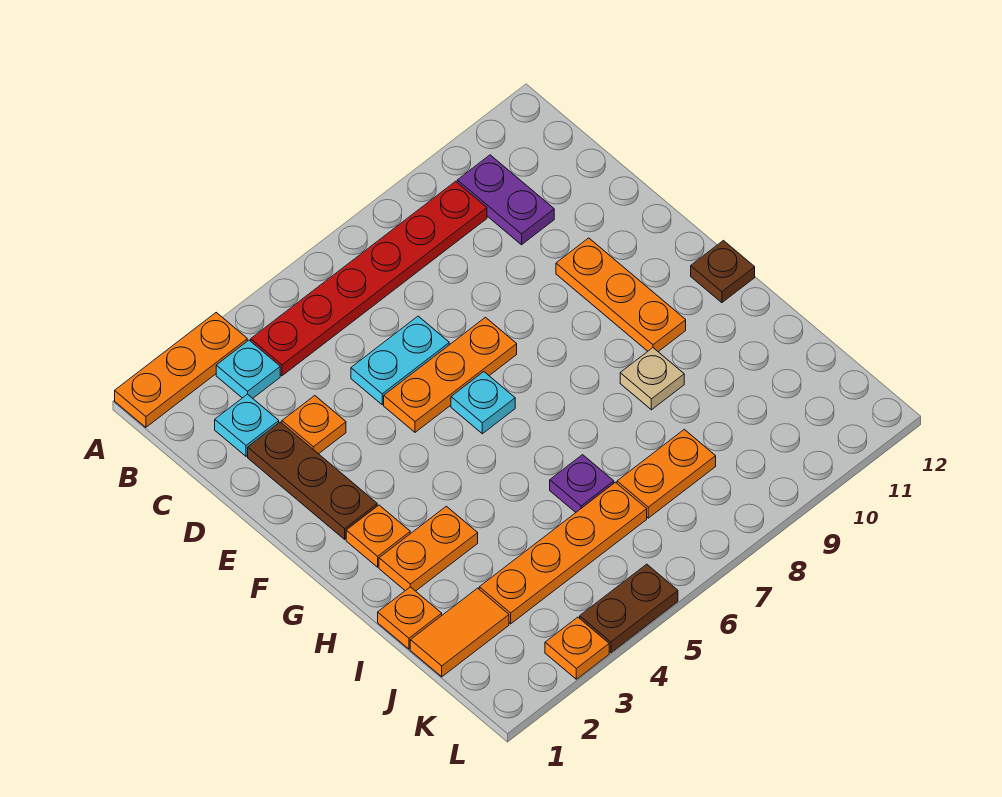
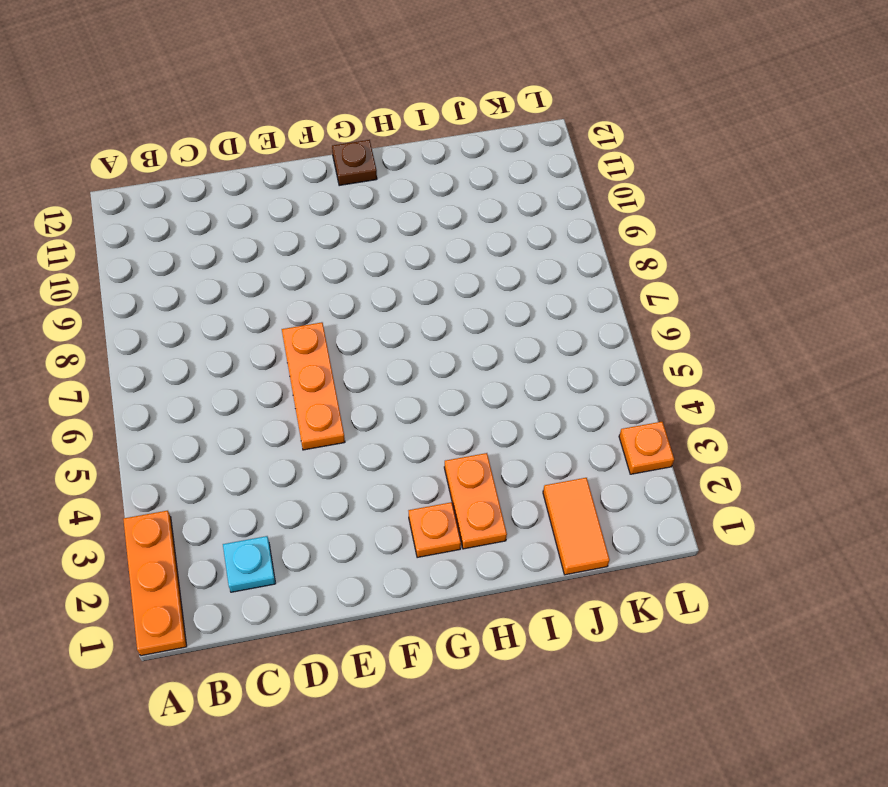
none -> cyan 1x1 plate [216,340,280,398]
none -> red 1x6 plate [251,181,487,376]
none -> purple 1x2 plate [457,155,554,245]

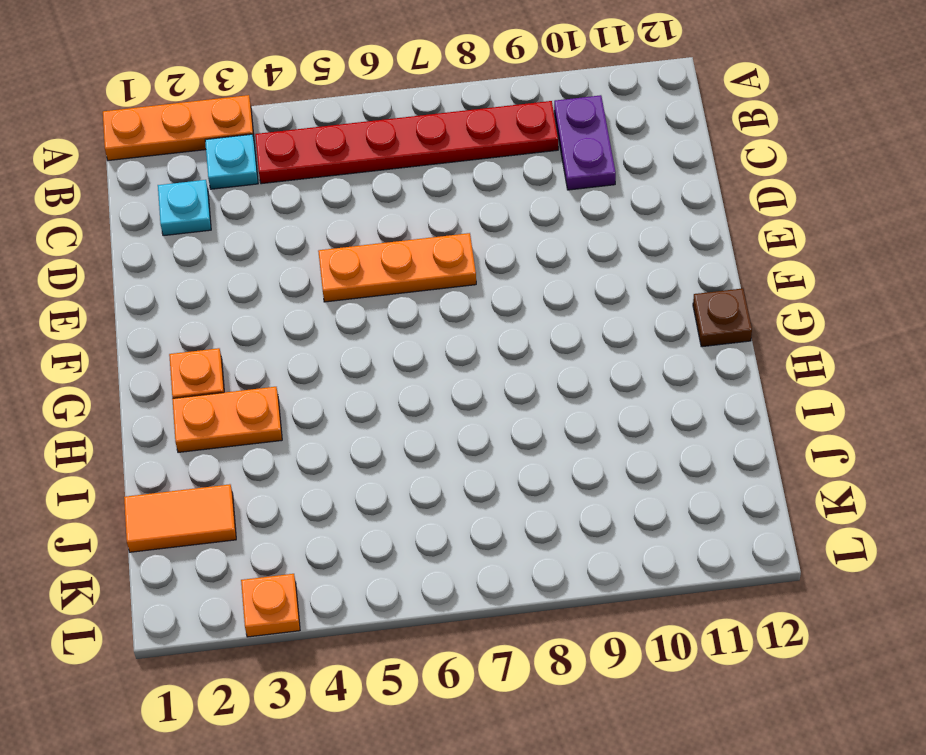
none -> brown 1x3 plate [248,422,377,539]
none -> orange 1x1 plate [282,396,346,454]
none -> cyan 1x2 plate [351,316,449,405]

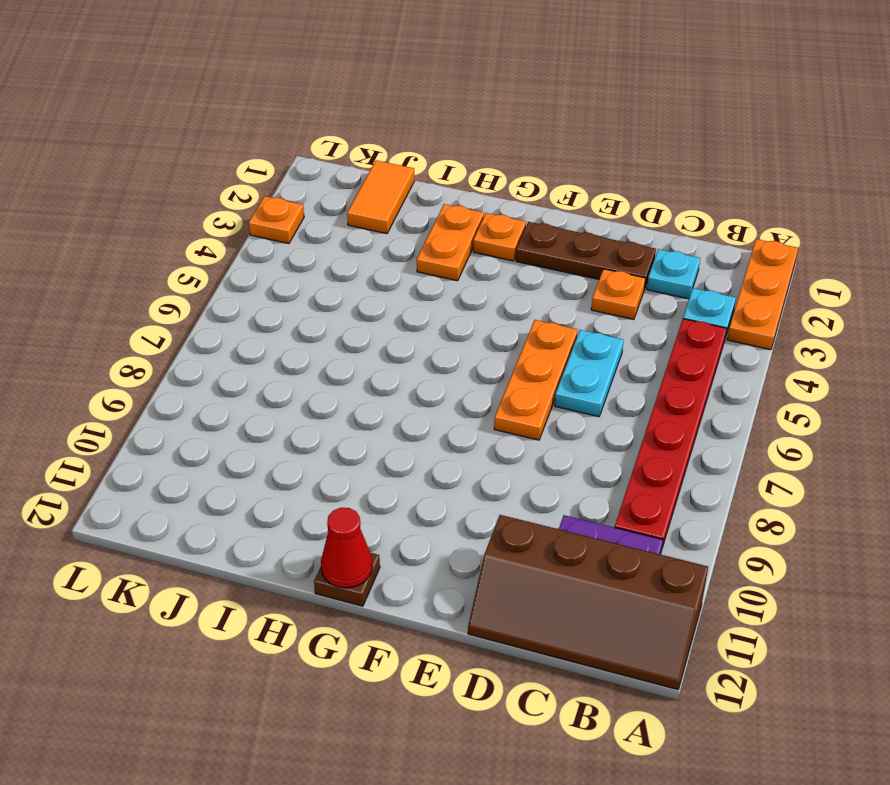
brown 2x4 slope [468,515,708,690] -> none
red 1x1 cone [321,508,372,588] -> none
none -> orange 1x3 plate [556,238,686,352]
none -> cyan 1x1 plate [451,372,515,434]
none -> tan 1x1 plate [620,348,684,410]

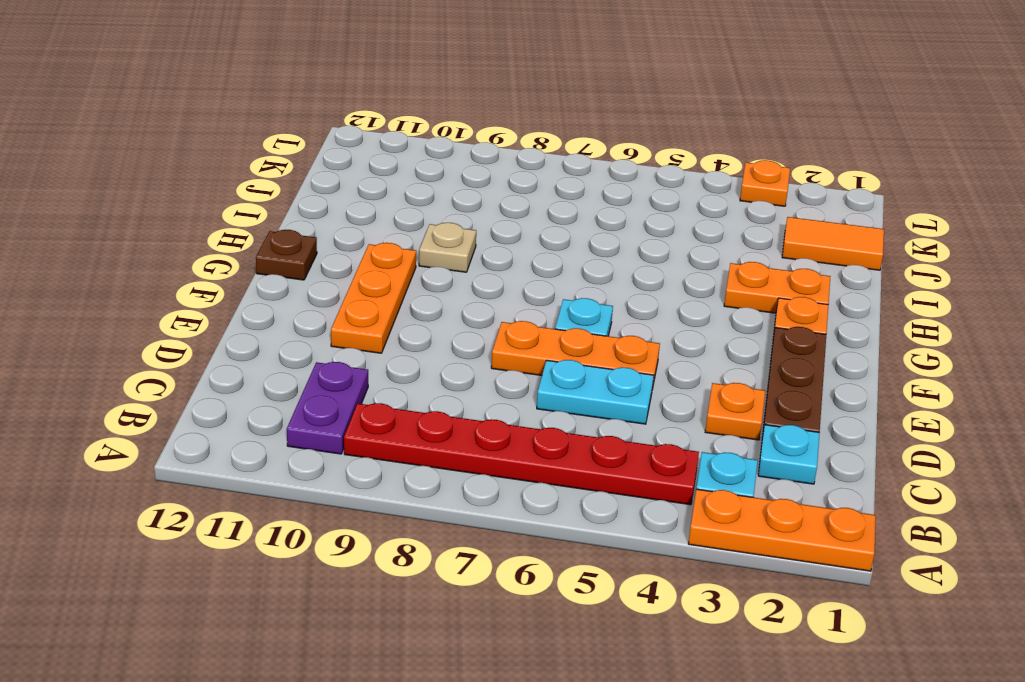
none -> orange 1x1 plate [378,587,442,649]
none -> purple 1x1 plate [550,455,614,512]
none -> orange 1x4 plate [479,482,647,624]

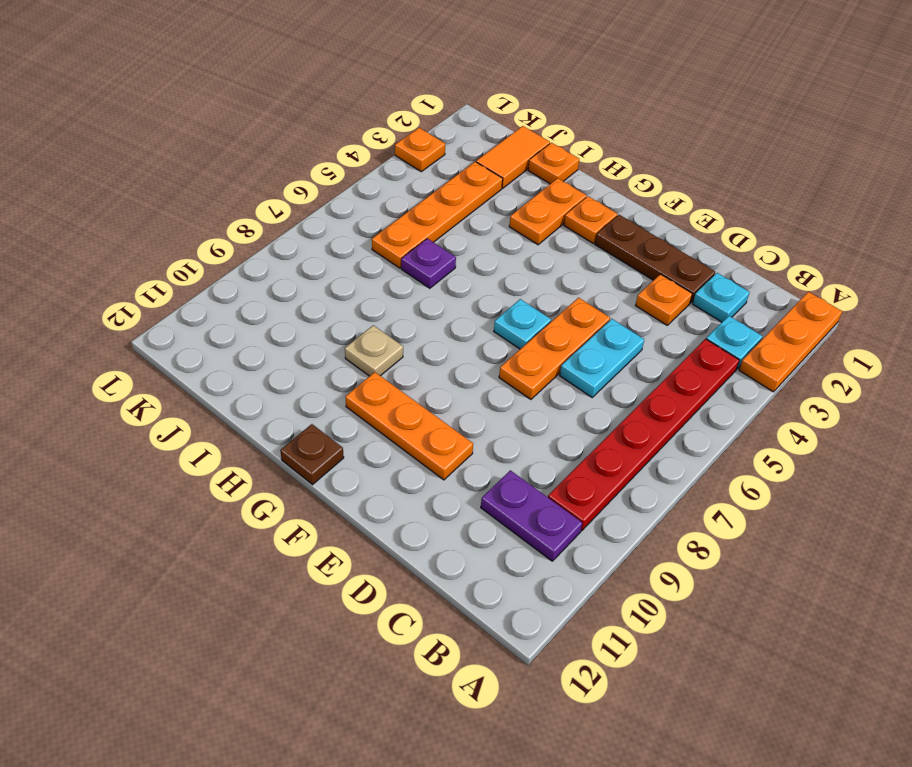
none -> orange 1x2 plate [617,429,716,518]
none -> brown 1x2 plate [580,564,678,653]

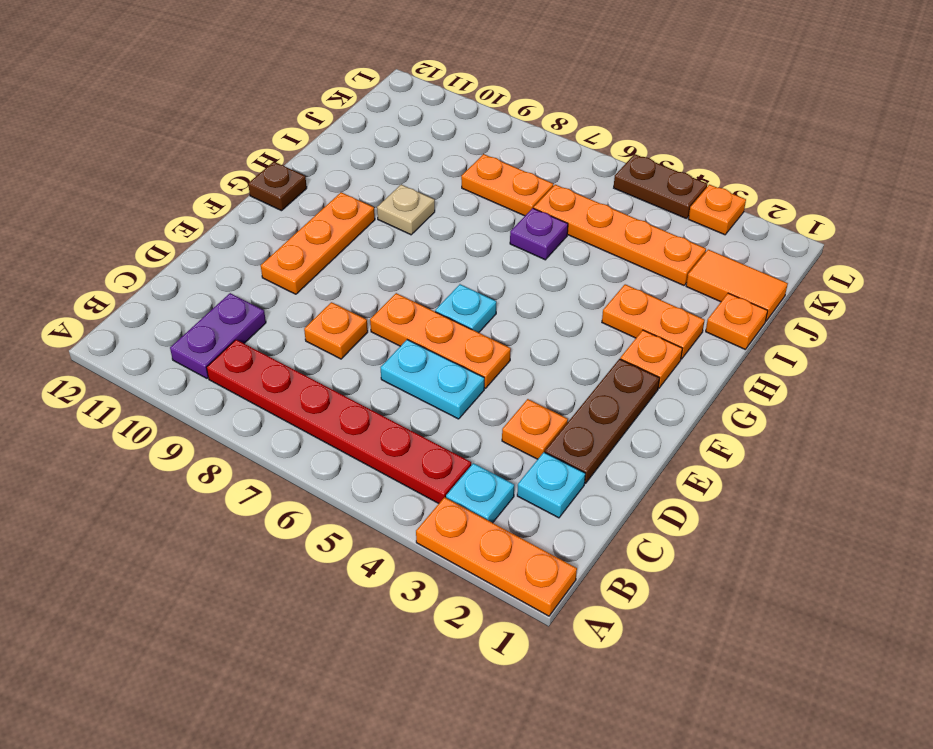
orange 1x1 plate [304,302,368,359] -> none

